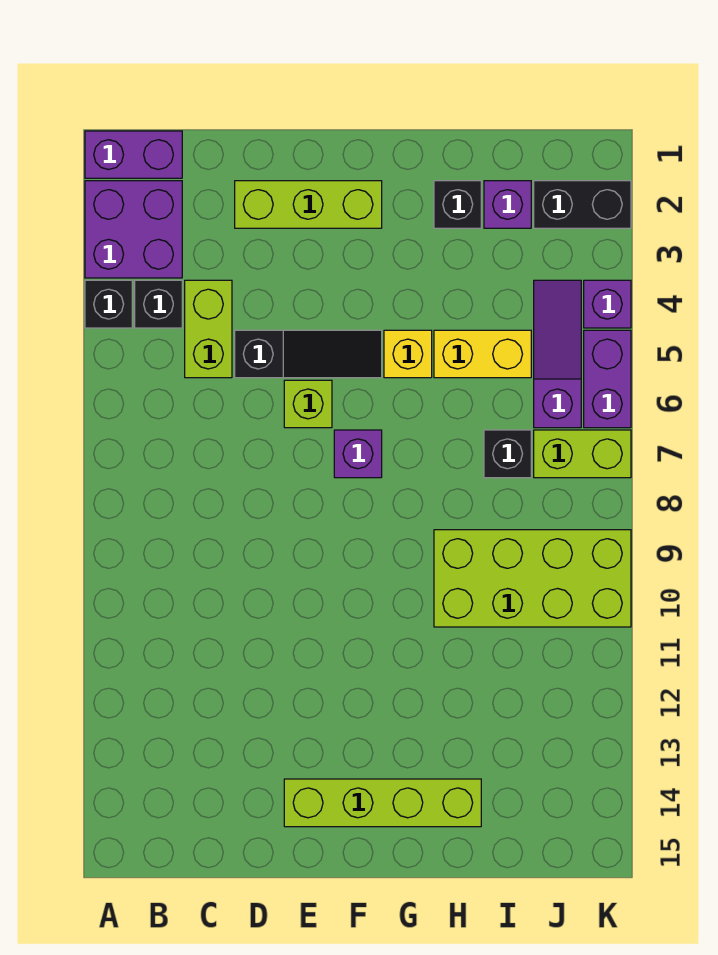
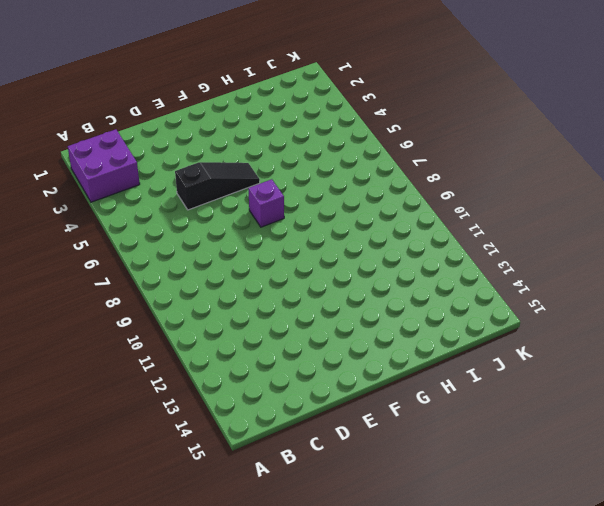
none -> purple 1x2 brick [85,131,182,178]
none -> black 1x1 brick [85,280,132,328]
none -> black 1x1 brick [135,280,182,328]

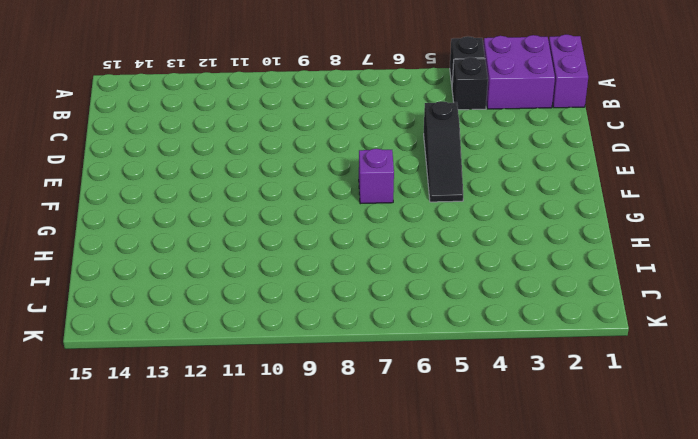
none -> lime 1x2 brick [185,280,232,378]
none -> lime 1x3 brick [235,181,382,228]
none -> lime 1x1 brick [284,380,332,428]

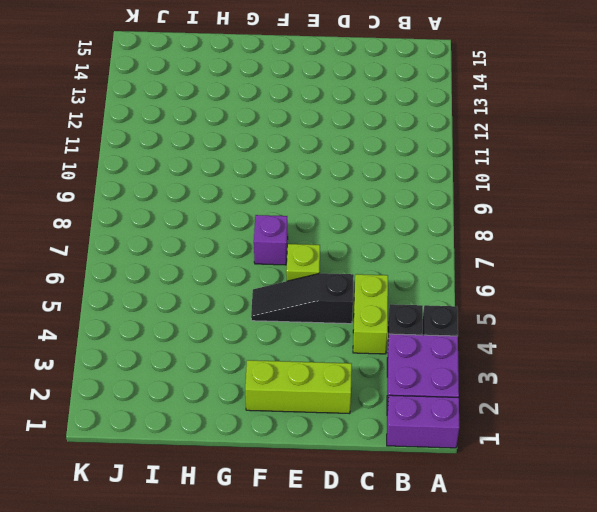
none -> lime 1x4 brick [284,779,481,827]
none -> yellow 1x1 brick [384,330,432,378]
none -> black 1x1 brick [434,181,481,228]

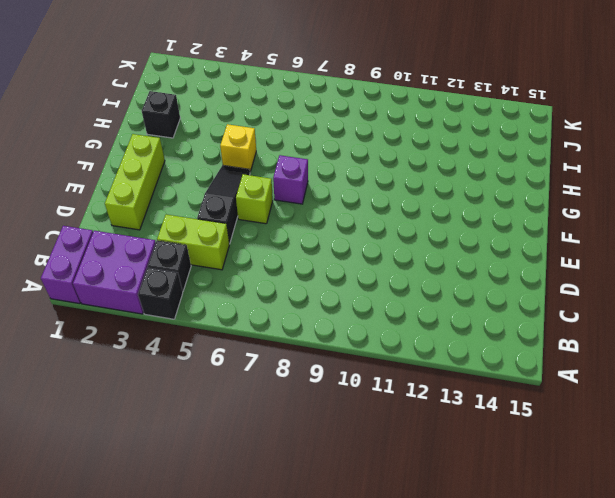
none -> lime 1x4 brick [284,779,481,827]
none -> yellow 1x2 brick [434,330,531,378]
none -> lime 2x4 brick [434,530,631,627]

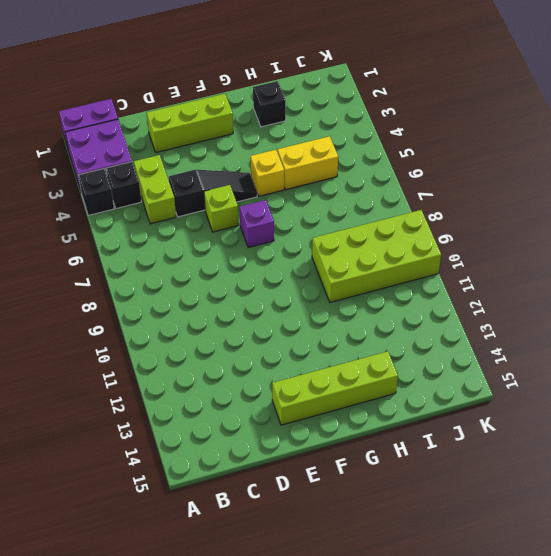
none -> purple 1x1 brick [484,181,531,228]
none -> black 1x1 brick [484,430,531,478]
none -> black 1x2 brick [534,181,631,228]

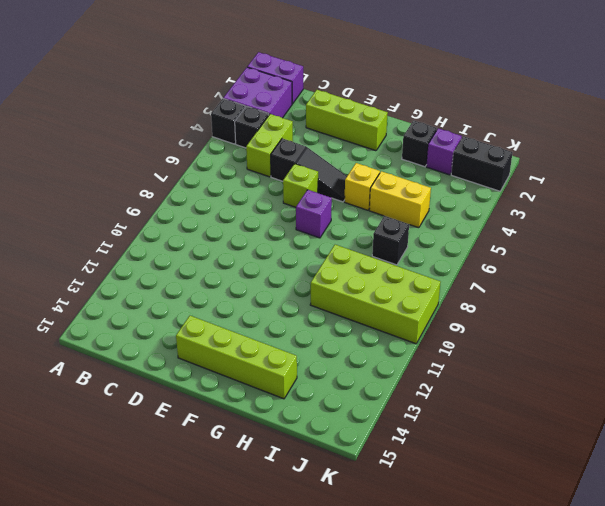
none -> purple 1x3 slope [534,280,581,428]
none -> lime 1x2 brick [534,430,631,478]
none -> purple 1x1 brick [584,280,631,328]

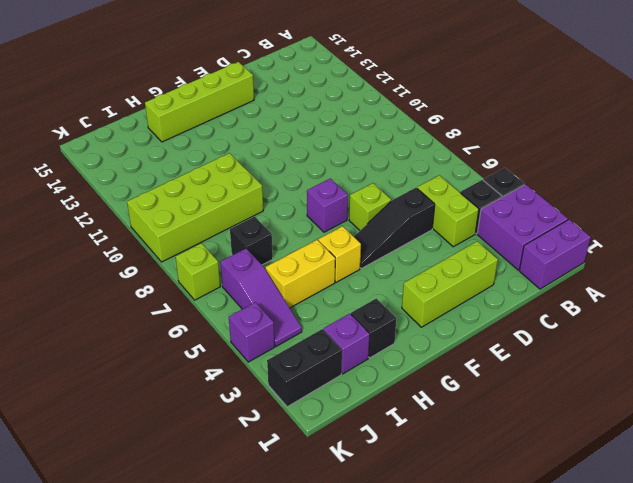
lime 1x1 brick [175,243,220,300] -> lime 1x2 brick [534,430,631,478]
none -> purple 1x2 brick [584,330,631,428]

